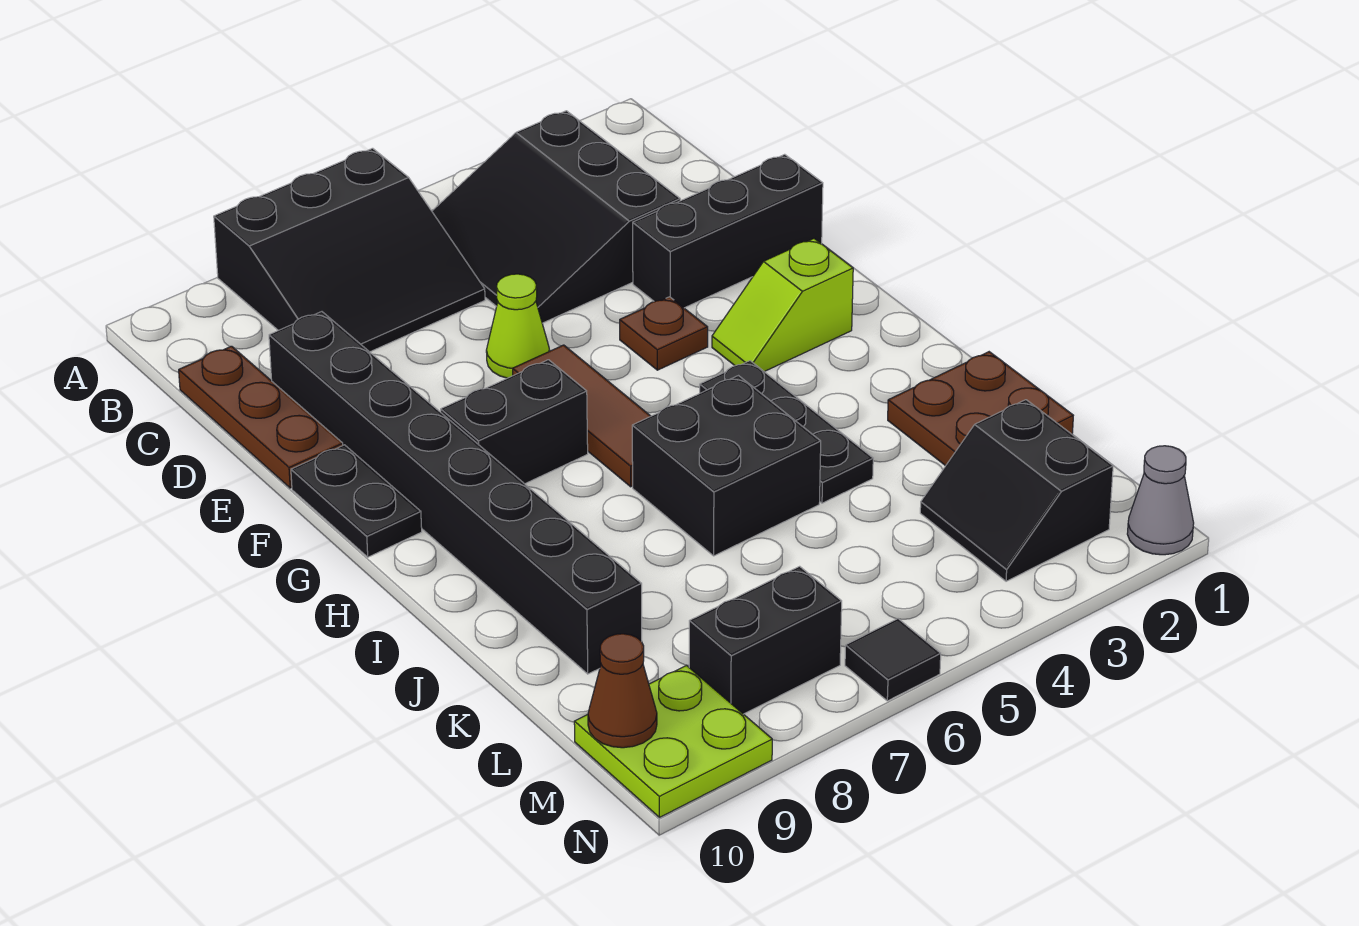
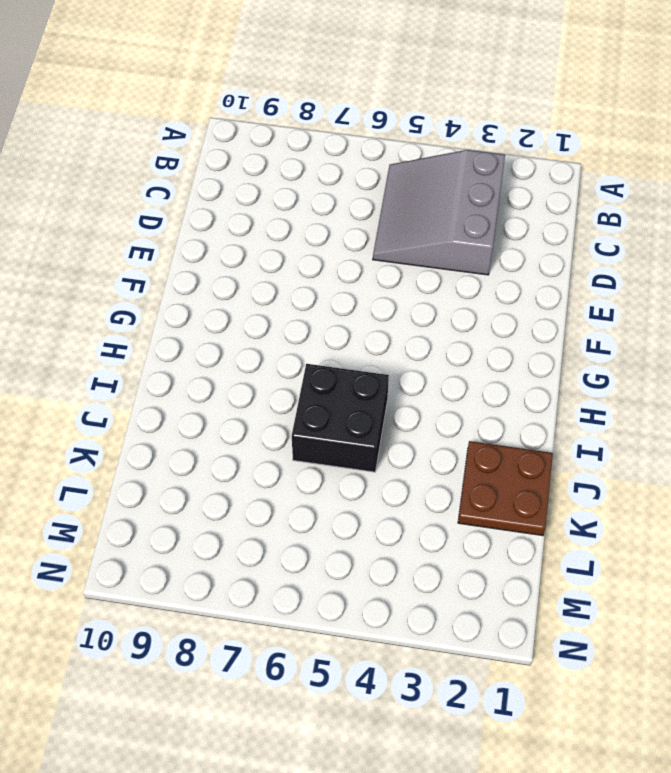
grey 3x3 slope [373,150,505,275] -> black 3x3 slope [432,111,680,323]
none -> black 3x3 slope [214,148,485,352]
none -> brown 1x3 plate [179,346,343,488]
none -> black 1x8 brick [269,312,642,674]

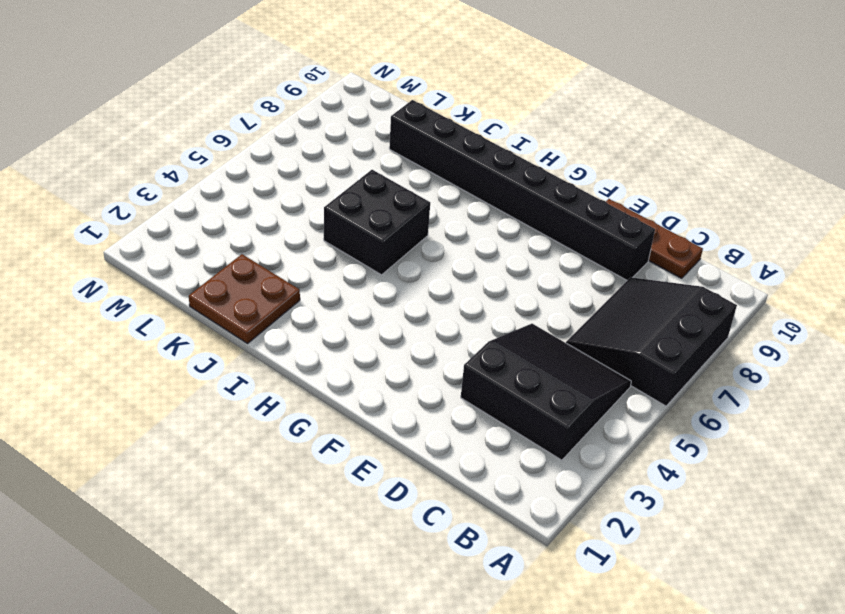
none -> black 1x3 brick [633,154,823,308]
none -> lime 1x1 cone [486,274,550,378]
none -> brown 1x1 plate [620,297,708,370]

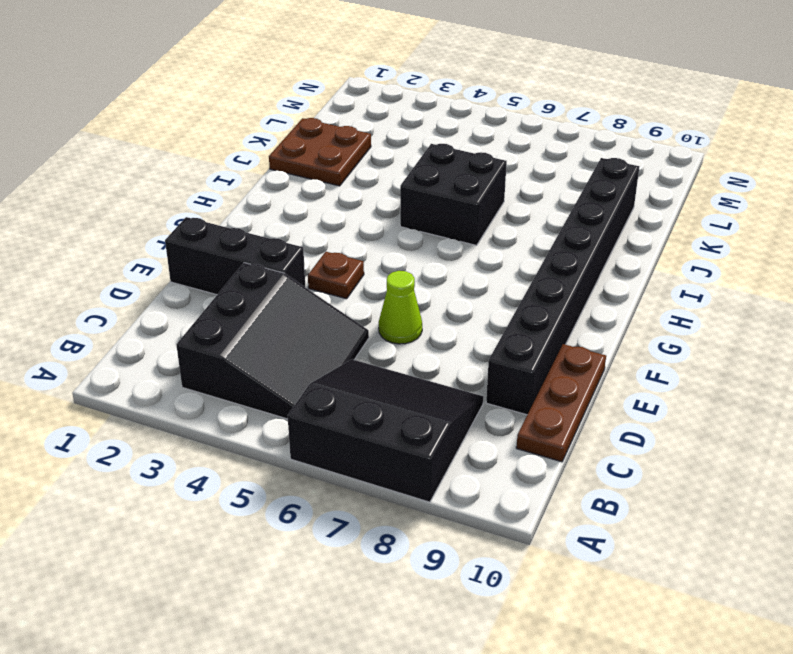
none -> brown 1x3 tile [513,345,651,487]
none -> black 1x2 plate [291,445,422,557]
none -> lime 1x2 slope [712,239,853,372]

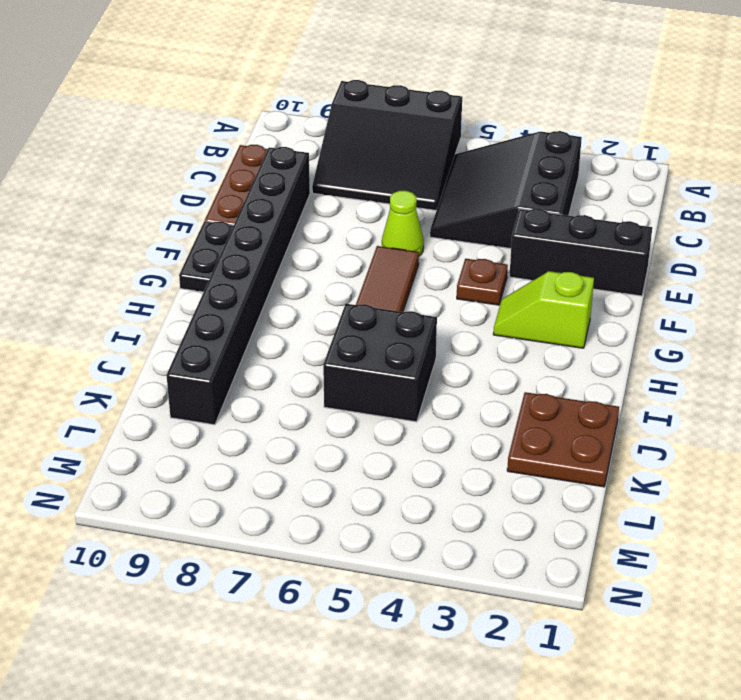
none -> black 1x2 brick [441,360,588,484]
none -> black 1x3 plate [700,361,873,503]
none -> black 2x2 slope [920,400,1113,581]

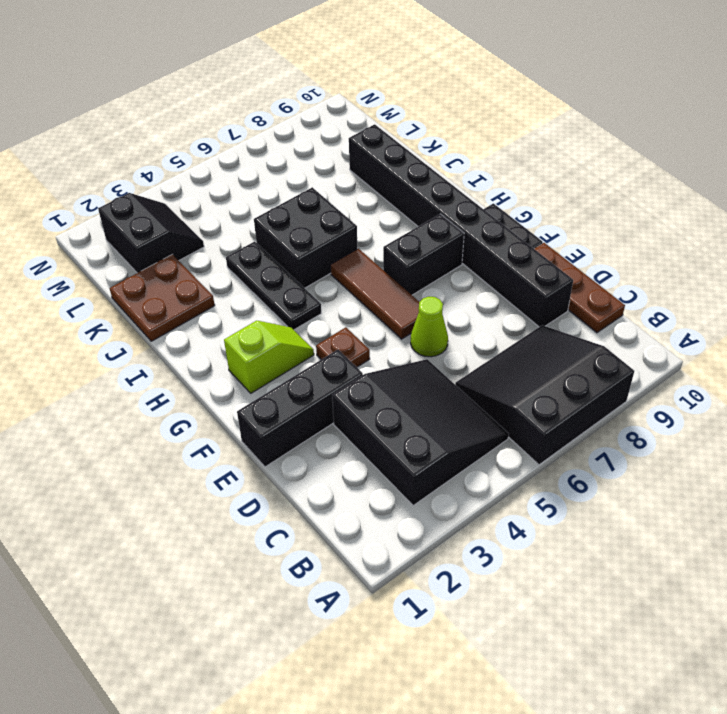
none -> black 1x2 brick [689,566,842,714]
none -> lime 2x2 plate [574,665,772,817]
none -> grey 1x1 cone [1127,446,1194,555]

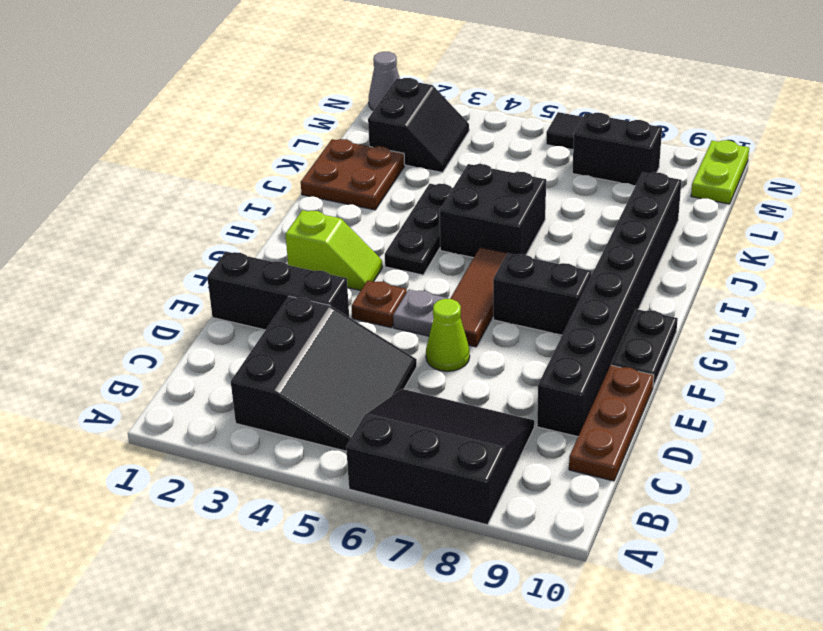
grey 1x1 plate [393,290,448,336] -> none
lime 1x2 plate [691,140,749,204] -> lime 2x2 plate [574,665,772,817]
none -> brown 1x1 cone [588,634,657,748]

